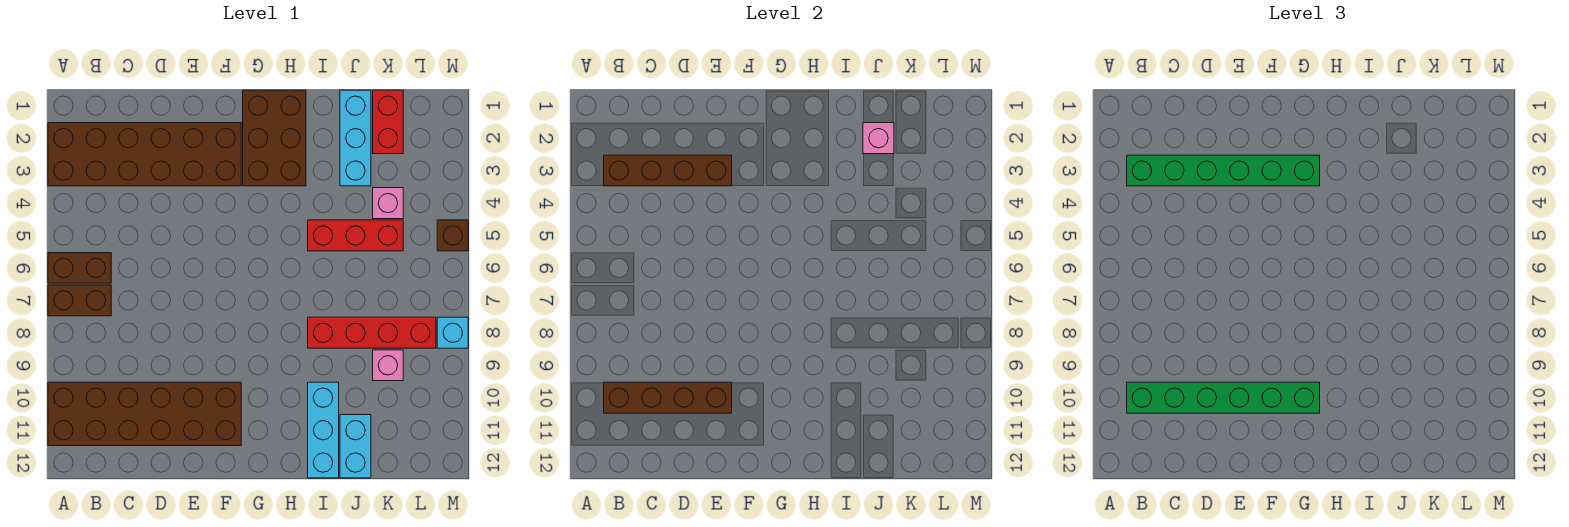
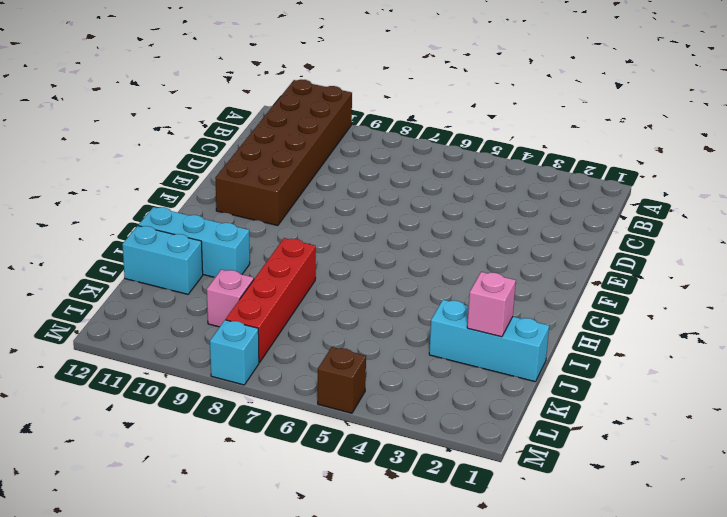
none -> brown 2x6 brick [48,123,241,186]
none -> brown 1x2 brick [48,253,111,283]
none -> brown 1x2 brick [48,285,111,316]

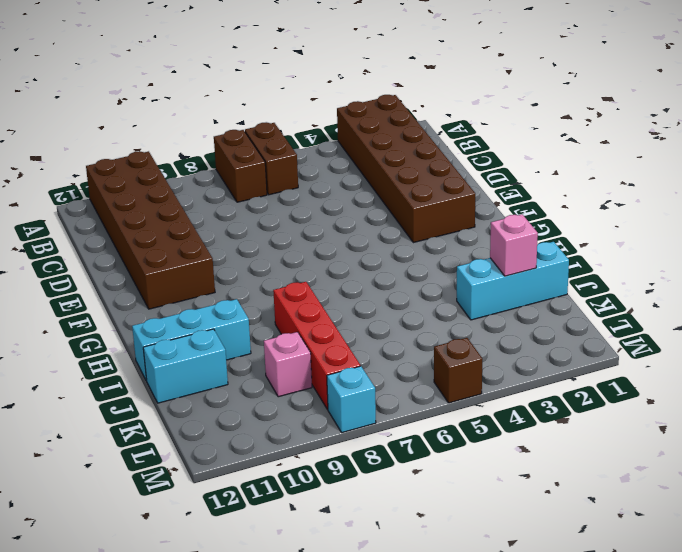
none -> brown 2x3 brick [243,90,306,186]
none -> red 1x3 brick [308,220,403,251]
none -> red 1x2 brick [373,90,403,154]

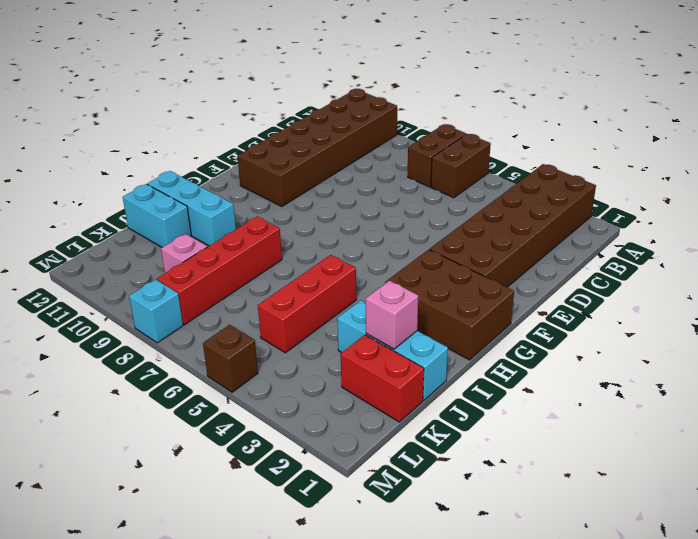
none -> pink 1x1 brick [373,188,403,219]
none -> brown 1x4 brick [604,155,732,186]
none -> brown 1x4 brick [604,382,732,413]

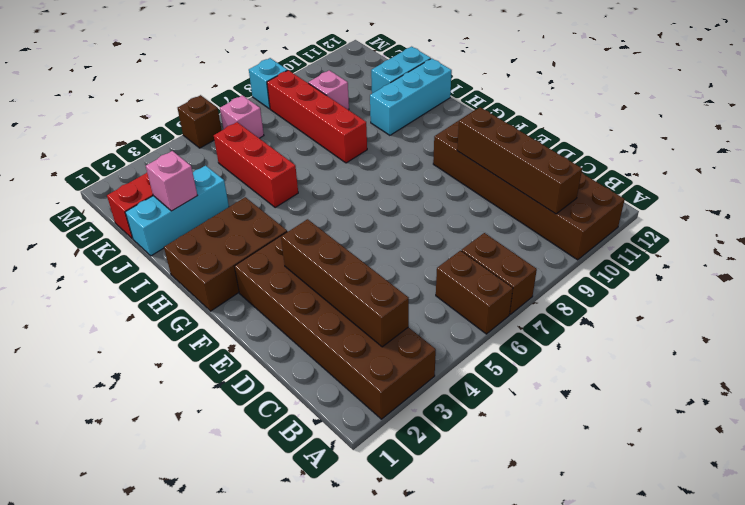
pink 1x1 brick [220,95,264,138] -> pink 1x1 brick moved to [373,188,403,219]
none -> green 1x6 brick [1127,155,1320,186]
none -> green 1x6 brick [1127,382,1320,413]

